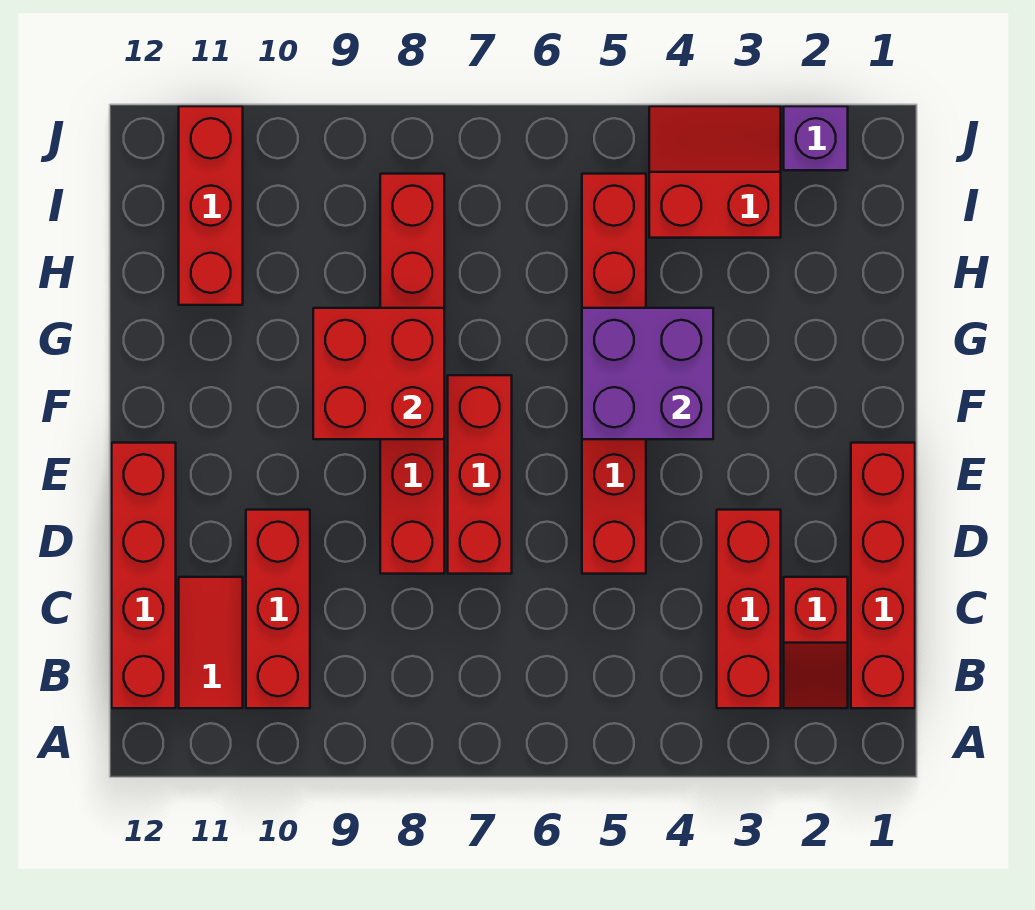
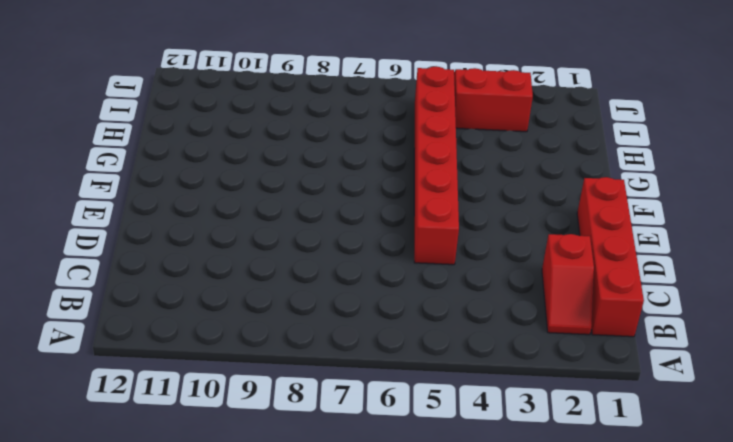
none -> red 1x3 brick [717,510,781,708]
none -> red 1x3 brick [246,510,310,708]
none -> red 1x2 tile [179,577,243,708]

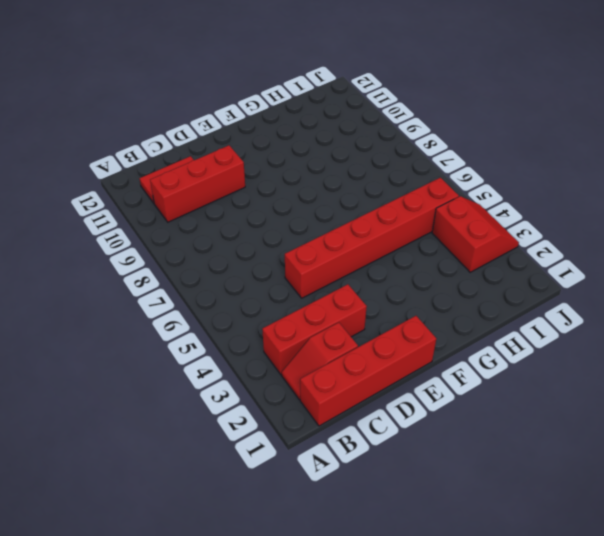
none -> red 1x4 brick [112,443,176,708]
none -> red 1x3 brick [448,375,512,574]
none -> red 1x6 brick [380,174,444,574]

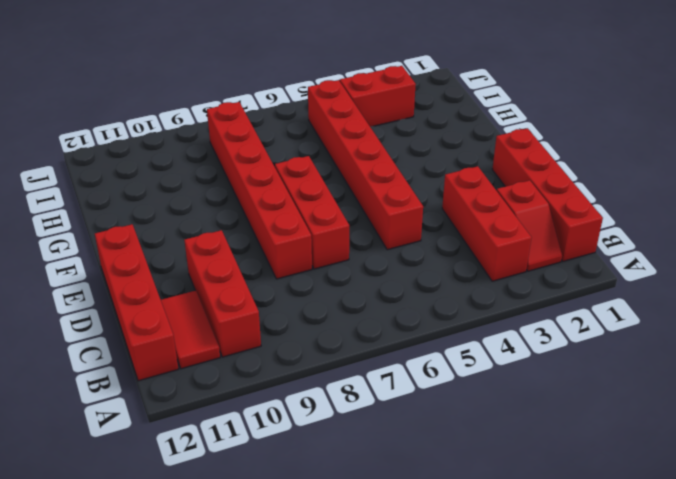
none -> red 1x3 brick [179,106,243,305]
none -> purple 1x1 brick [784,106,848,170]
none -> purple 2x2 brick [582,308,713,439]

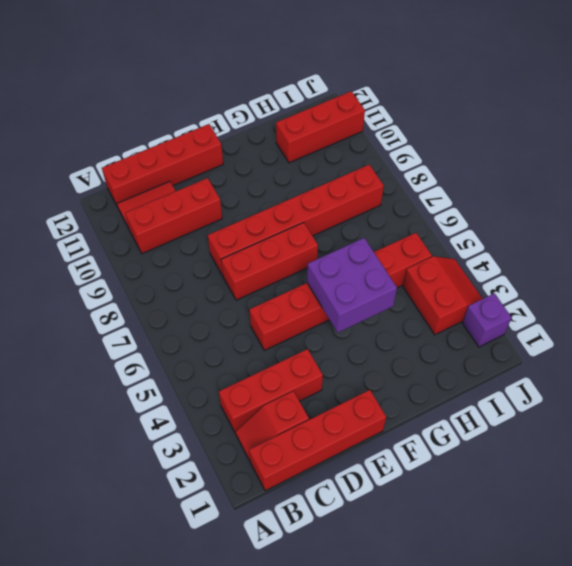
none -> red 2x2 brick [313,308,444,439]

